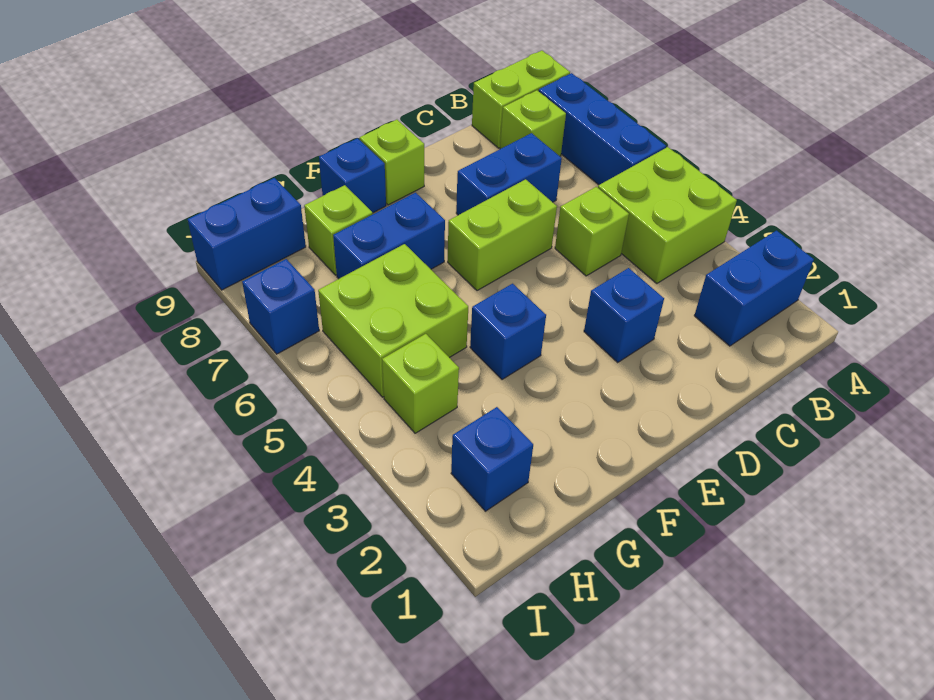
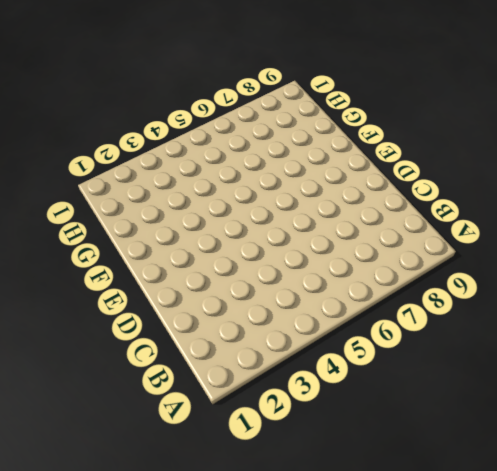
none -> blue 1x2 brick [694,231,814,346]
none -> lime 2x2 brick [598,147,737,284]
none -> blue 1x3 brick [539,73,666,185]

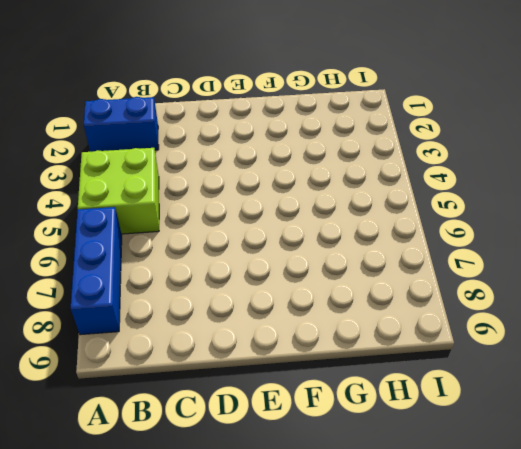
none -> lime 1x2 brick [472,51,570,148]
none -> lime 1x1 brick [500,90,566,156]
none -> lime 1x1 brick [555,187,629,276]

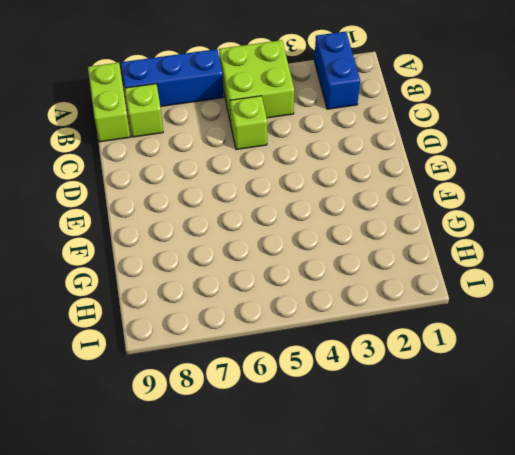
none -> blue 1x2 brick [456,133,562,215]
none -> blue 1x1 brick [584,268,664,362]
none -> lime 1x2 brick [448,179,557,291]

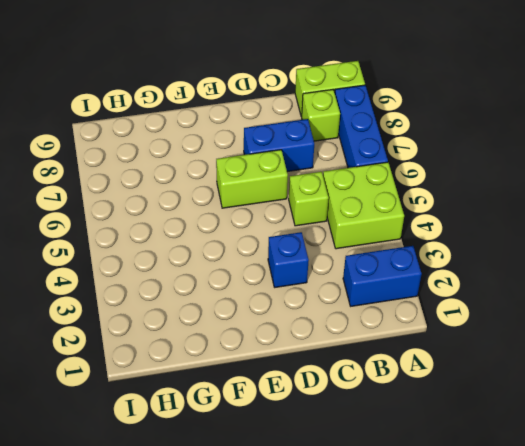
none -> lime 1x1 brick [360,120,424,205]
none -> blue 1x1 brick [470,284,546,380]
none -> blue 1x2 brick [333,193,445,279]

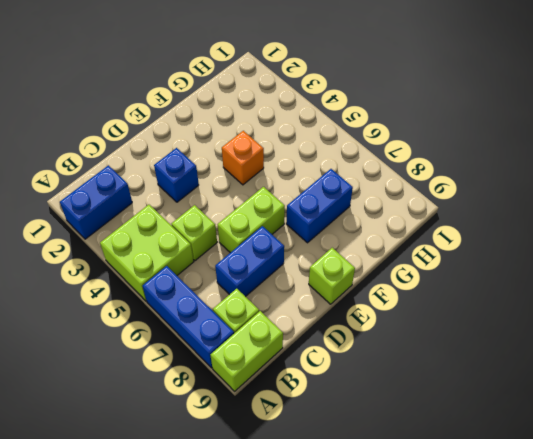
orange 1x1 brick [222,131,264,185] -> blue 1x1 brick [470,284,546,380]
none -> blue 1x1 brick [319,138,386,213]
none -> lime 2x2 brick [318,244,468,397]
none -> lime 1x1 brick [304,185,373,275]

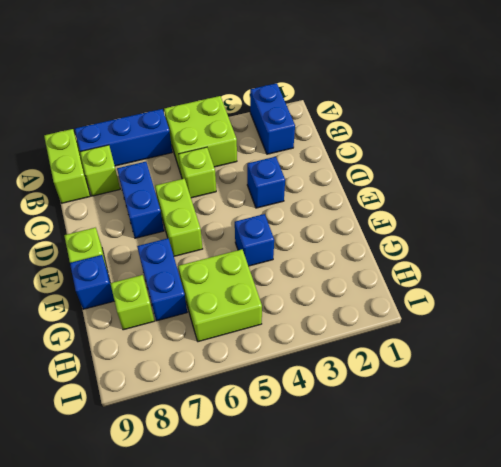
none -> blue 1x1 brick [451,407,533,511]
none -> lime 1x1 brick [382,334,459,433]
none -> blue 1x2 brick [188,178,306,290]

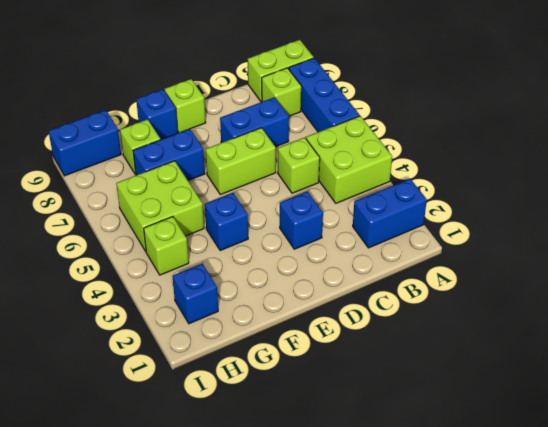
none -> blue 1x1 brick [242,259,319,354]

